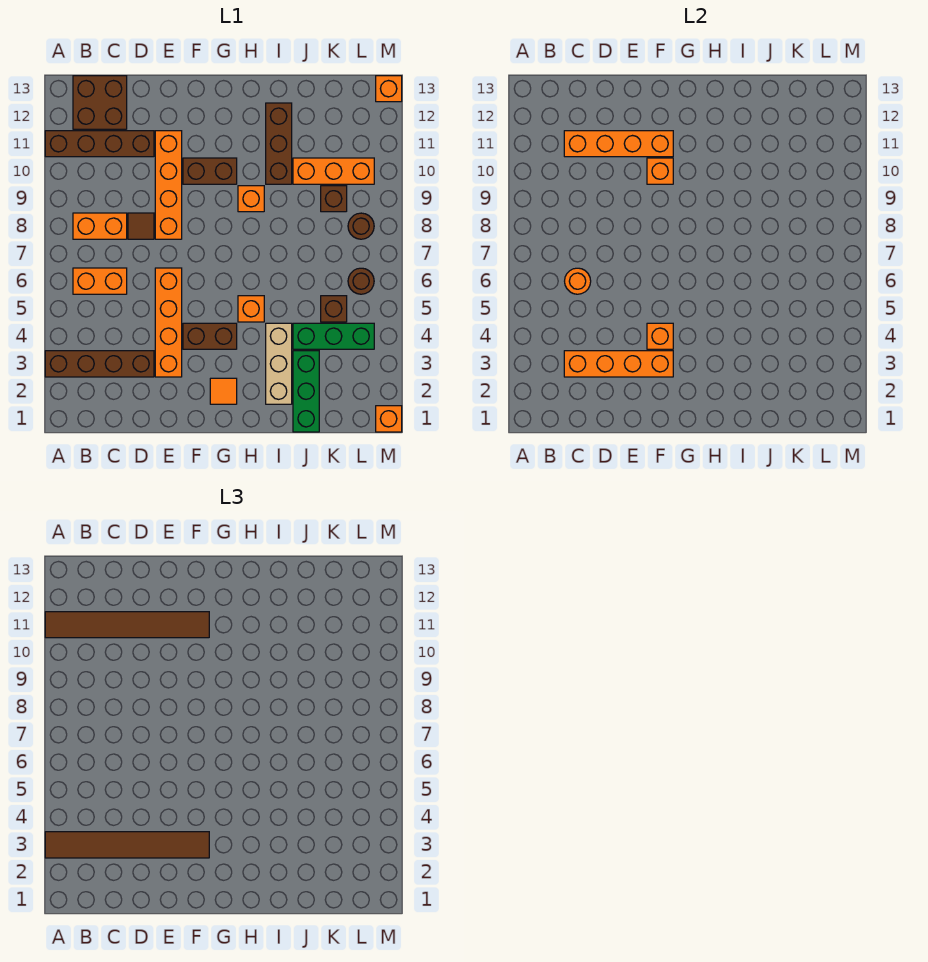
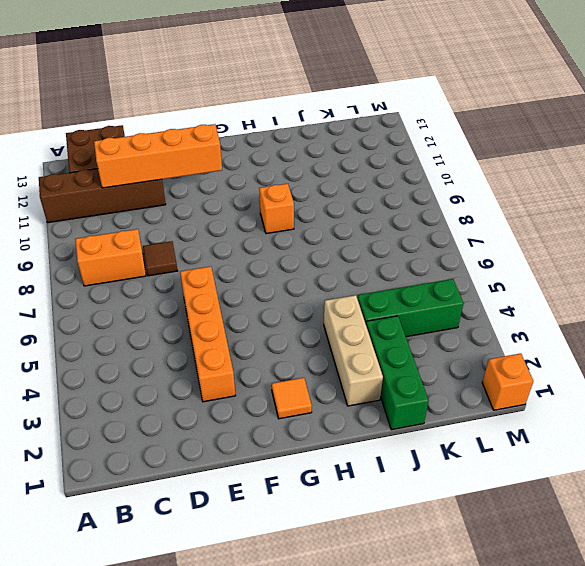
none -> brown 1x4 brick [45,351,154,377]
none -> orange 1x2 brick [73,268,127,294]
none -> orange 1x4 brick [155,131,182,239]
none -> brown 1x2 brick [183,323,237,349]

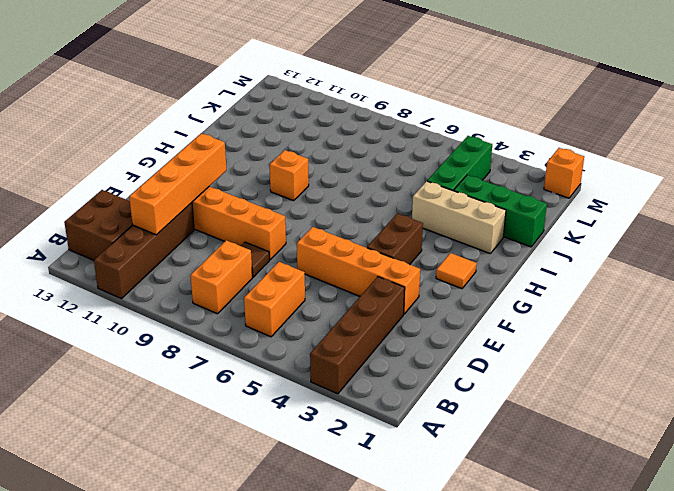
none -> brown 1x2 brick [183,158,237,184]
none -> orange 1x1 brick [238,296,264,322]
none -> brown 1x3 brick [266,103,292,184]
none -> orange 1x3 brick [293,158,374,184]

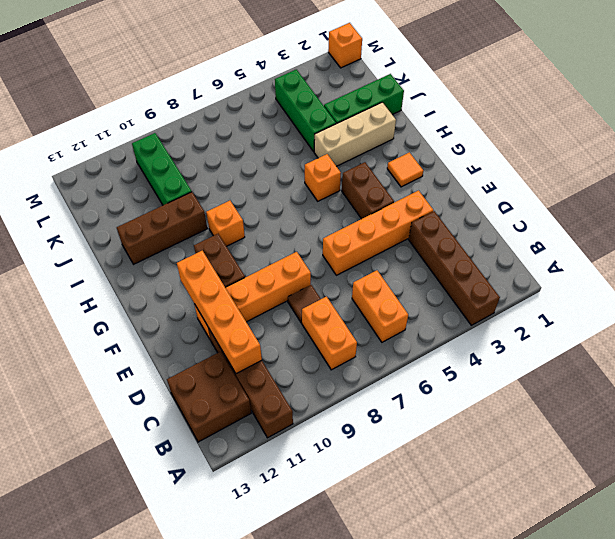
green 1x3 brick [132,133,192,205] -> orange 1x3 brick [293,158,374,184]
none -> brown 1x1 brick [321,296,347,322]
none -> brown 1x1 brick [321,186,347,212]
none -> brown 1x1 round brick [348,268,374,294]
none -> brown 1x1 round brick [348,213,374,239]

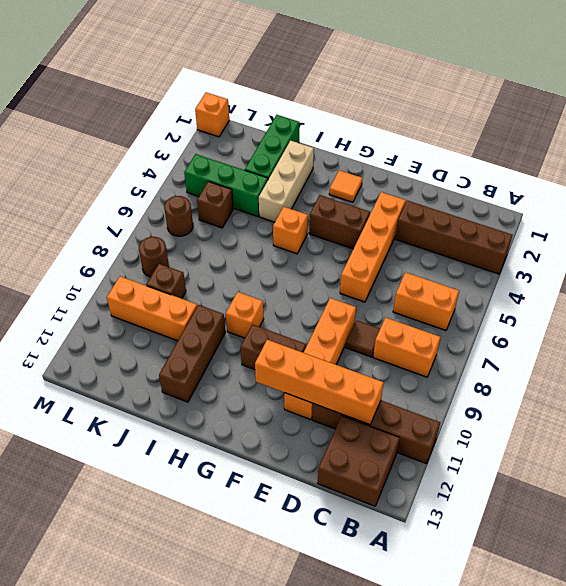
none -> orange 1x1 brick [376,76,402,102]
none -> orange 1x4 brick [564,351,673,377]
none -> orange 1x1 round brick [565,268,591,294]
none -> orange 1x1 brick [647,323,673,349]

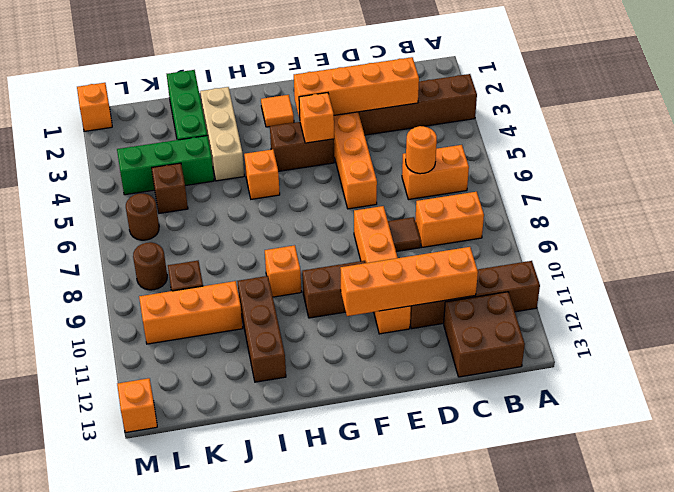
none -> orange 1x1 brick [647,158,673,184]
none -> brown 1x6 tile [45,832,209,858]
none -> brown 1x6 tile [45,612,209,638]

